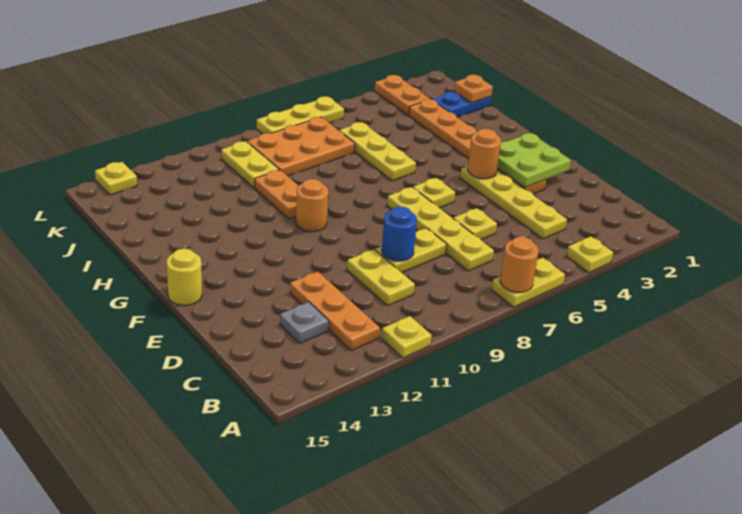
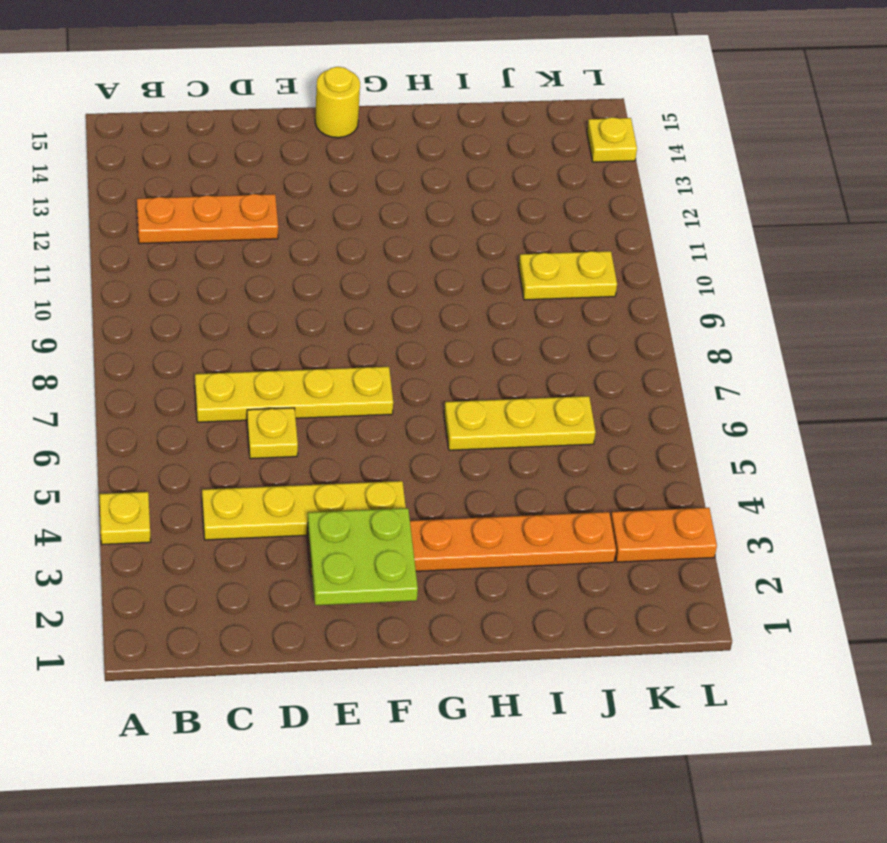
none -> yellow 1x2 plate [492,258,565,307]
none -> yellow 1x1 plate [382,316,432,358]
none -> yellow 1x2 plate [347,249,415,306]

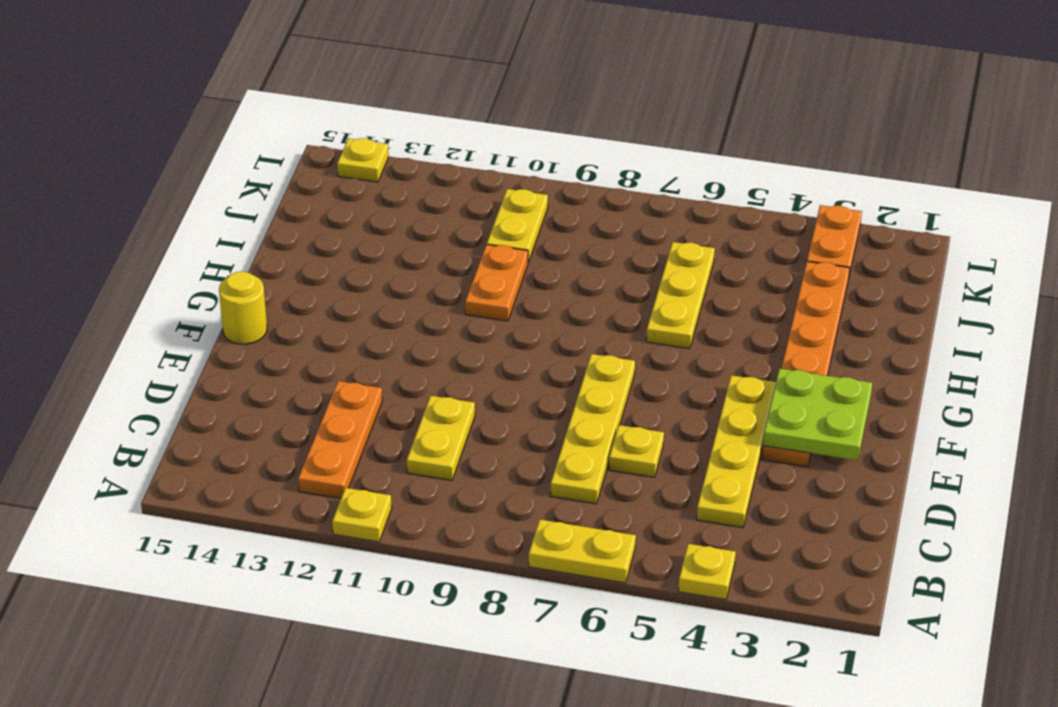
none -> grey 1x1 plate [280,302,329,343]
none -> yellow 1x2 plate [375,228,447,273]
none -> yellow 1x1 plate [413,178,455,208]

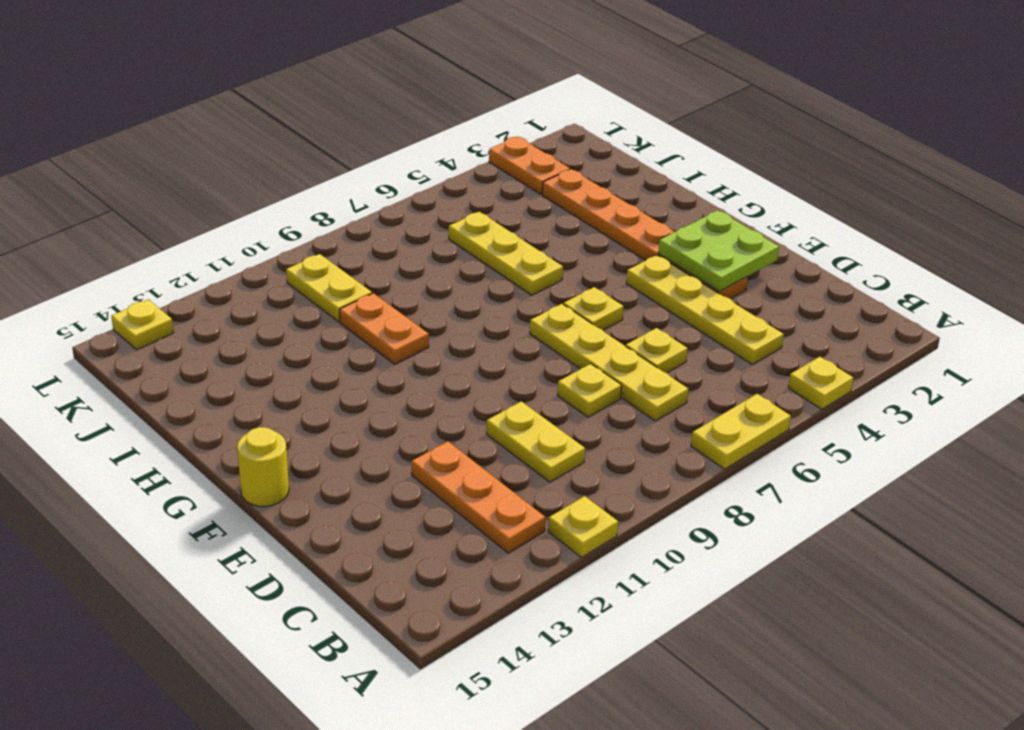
yellow 1x1 plate [558,364,622,417] -> yellow 1x2 plate [375,228,447,273]
none -> grey 1x1 plate [280,302,329,343]
none -> orange 1x1 round brick [296,179,328,232]
none -> blue 1x2 plate [432,92,491,117]

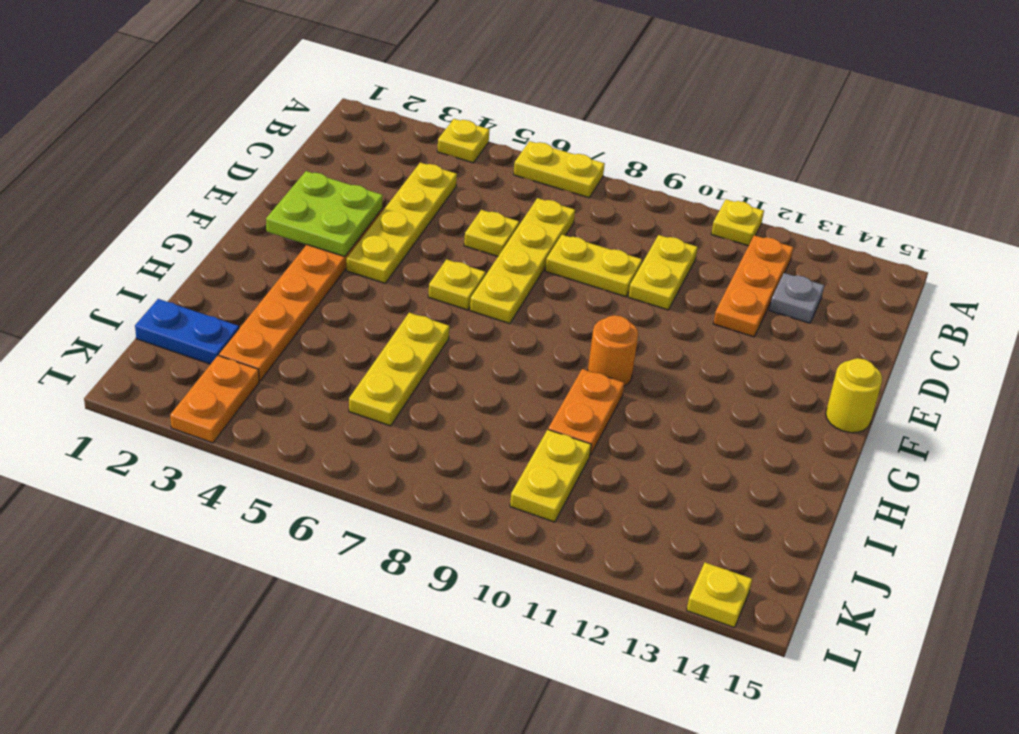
none -> orange 2x3 plate [247,117,355,176]
none -> yellow 1x3 plate [257,96,344,134]
none -> orange 1x1 round brick [500,237,539,292]

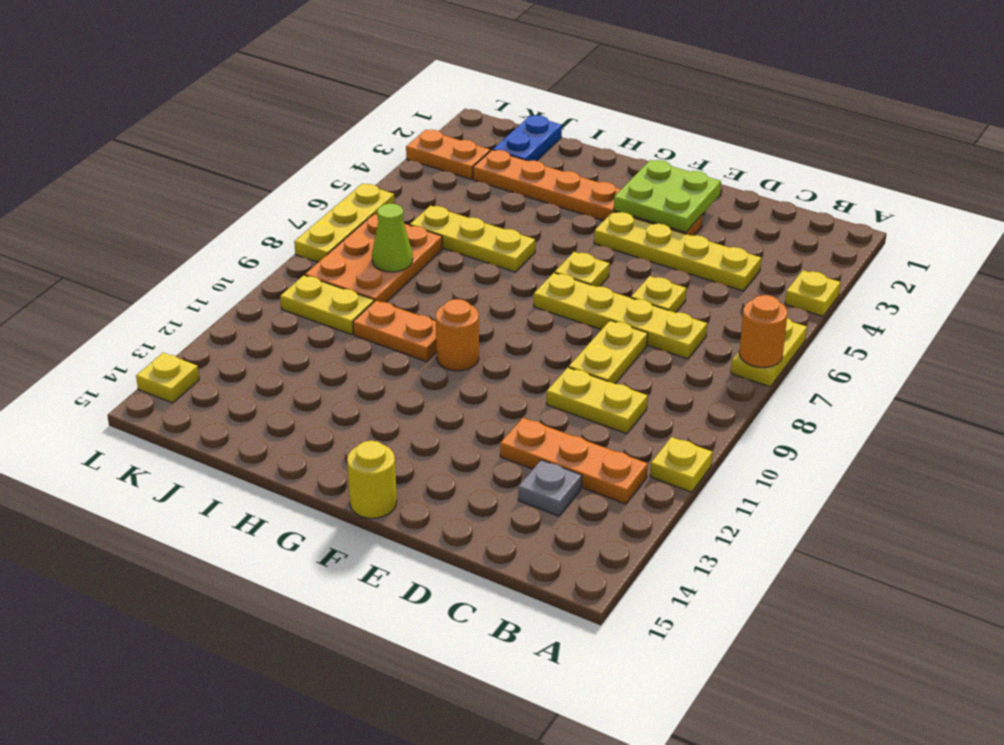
lime 1x1 cone [372,204,413,272] -> none
none -> blue 1x1 round brick [382,206,417,261]
none -> orange 1x1 round brick [468,129,501,179]
none -> orange 1x1 plate [454,75,493,103]

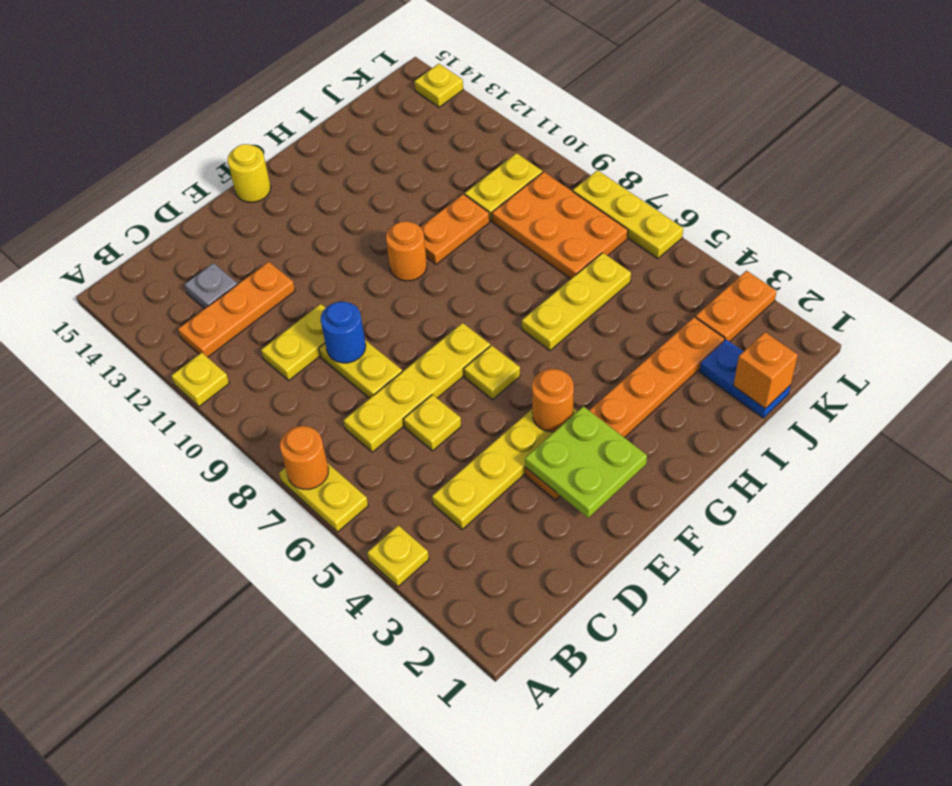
orange 1x1 brick [734,332,798,408] -> orange 1x1 plate [454,75,493,103]

